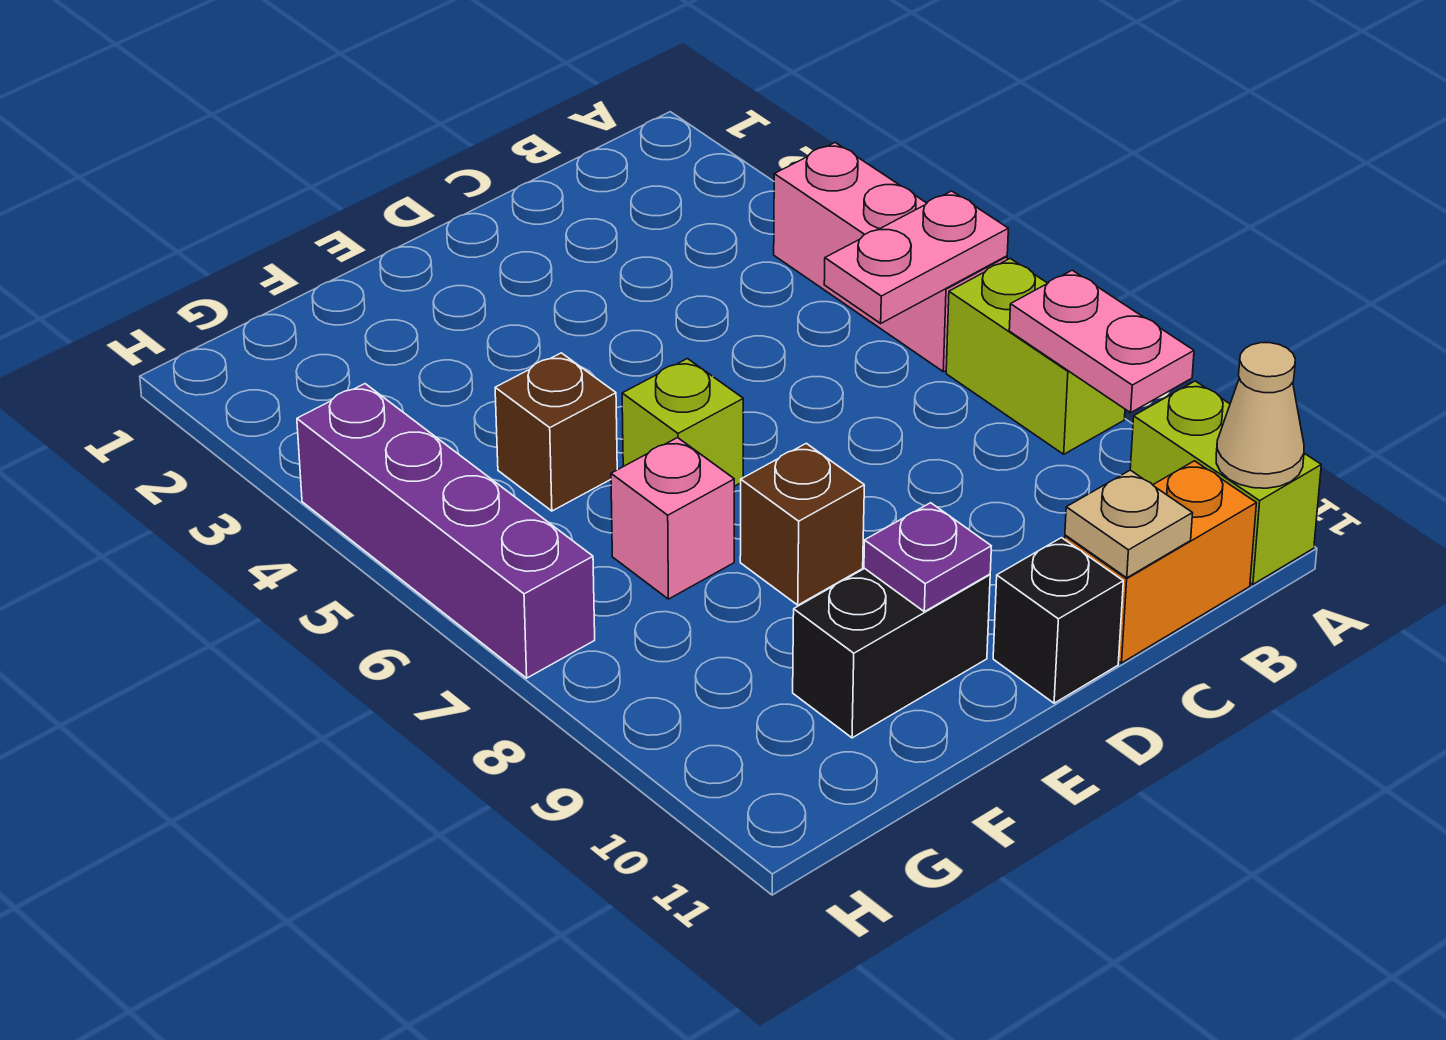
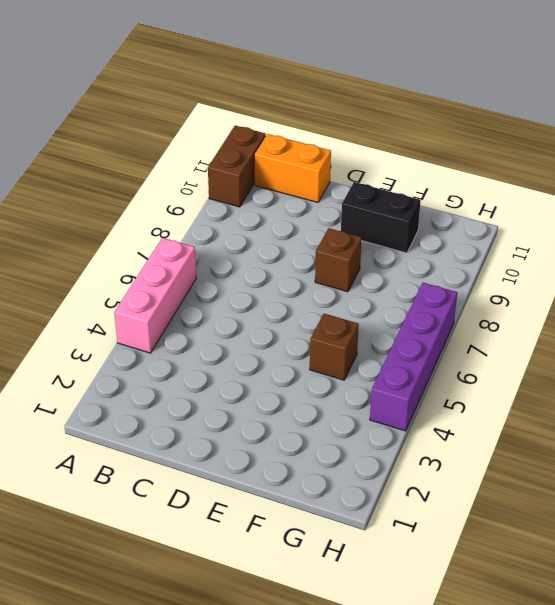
brown 1x2 brick [208,126,266,207] -> lime 1x2 brick [1130,381,1321,584]
none -> lime 1x2 brick [946,259,1125,454]
none -> black 1x1 brick [993,538,1123,703]
none -> lime 1x1 brick [622,359,743,486]

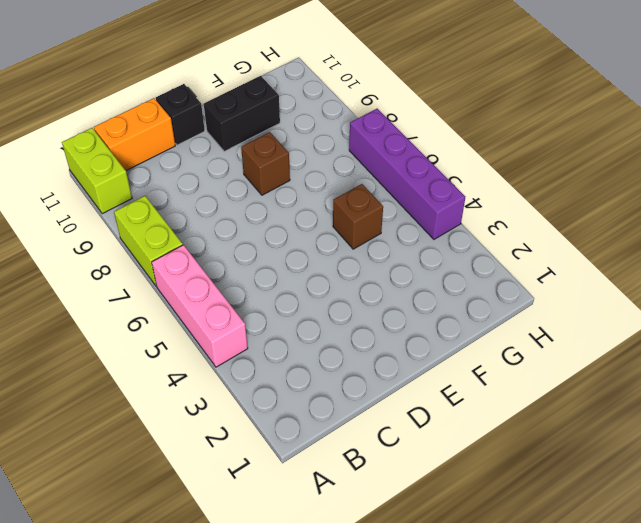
none -> lime 1x1 brick [622,359,743,486]
none -> pink 1x1 brick [611,438,734,599]
none -> pink 1x2 plate [824,191,1008,323]

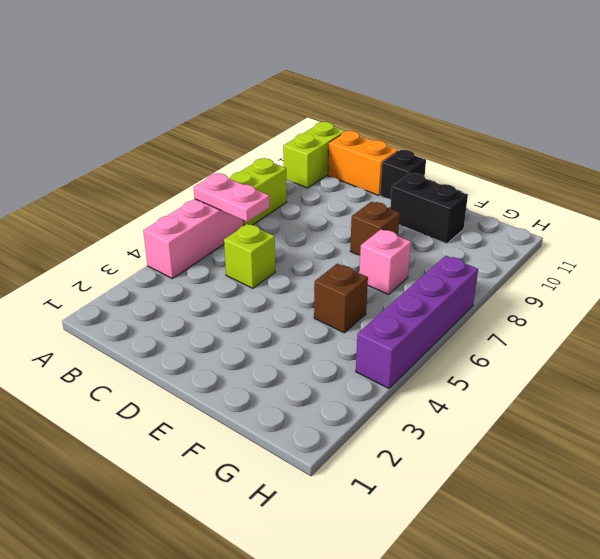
lime 1x1 brick [224,224,275,288] -> lime 1x1 brick moved to [622,359,743,486]
none -> pink 1x2 plate [1009,270,1194,413]
none -> tan 1x1 cone [1216,343,1304,488]
none -> tan 1x1 plate [1065,470,1193,578]

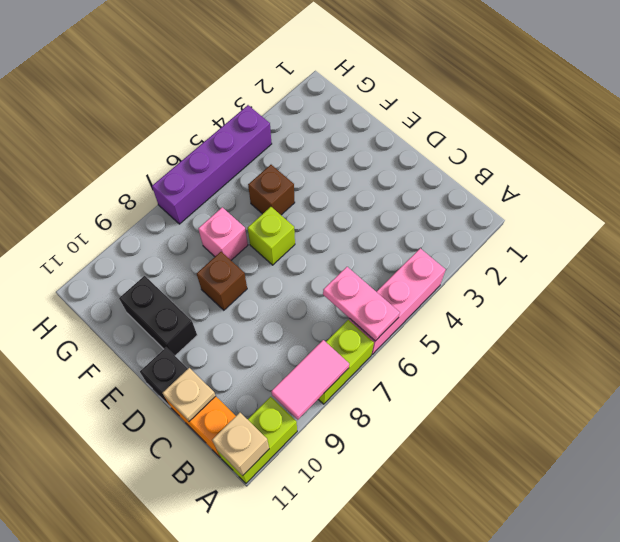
pink 1x2 tile [272,340,349,420] -> pink 1x2 plate [1009,270,1194,413]
tan 1x1 brick [212,413,269,476] -> tan 1x1 cone [1216,343,1304,488]
none -> purple 1x1 plate [864,503,991,612]

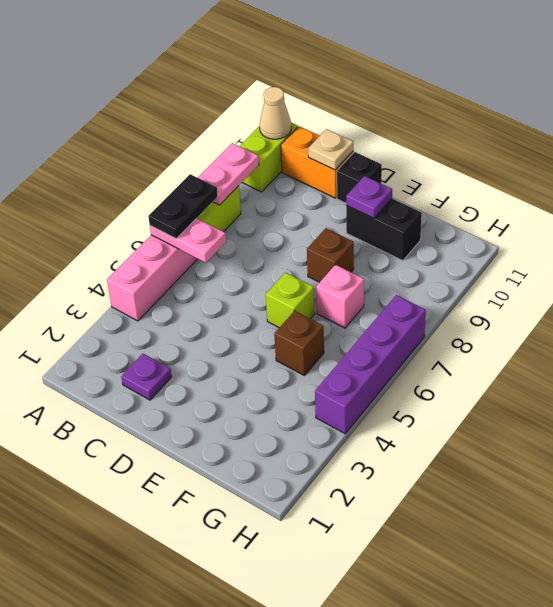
black 1x2 plate [148,174,218,239] -> none
purple 1x1 plate [121,354,172,400] -> none

